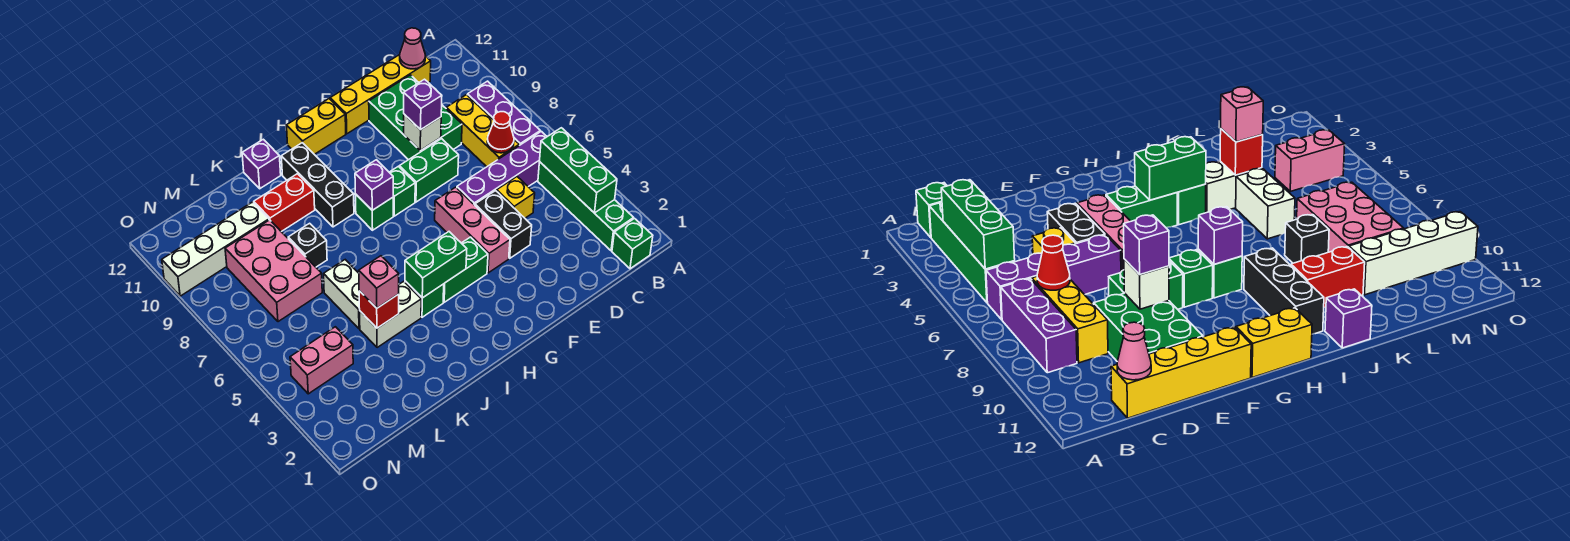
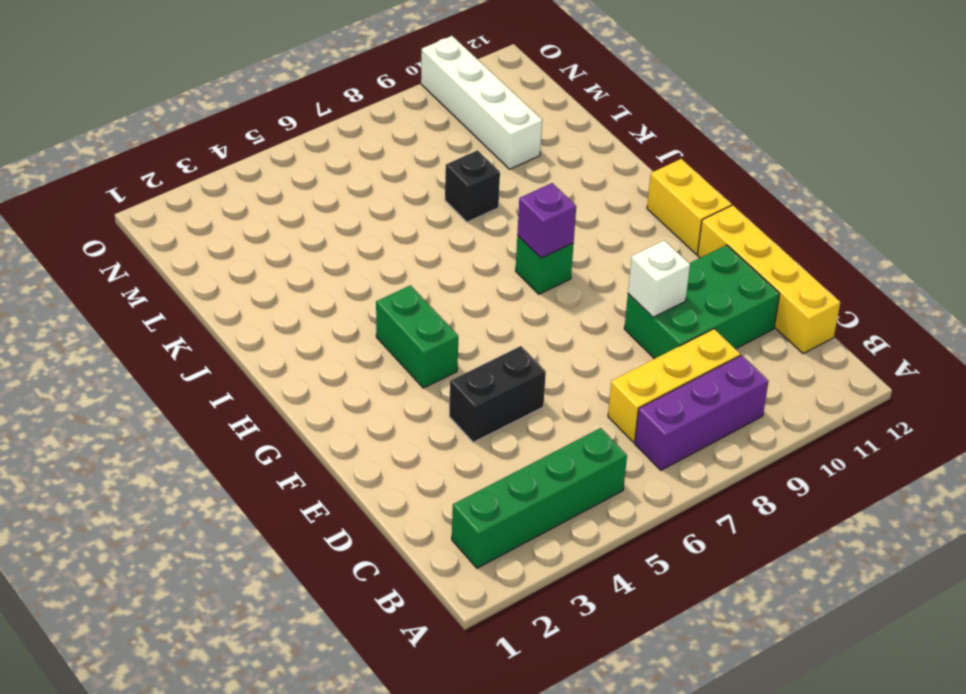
none -> green 1x1 brick [612,219,653,269]
none -> purple 1x4 brick [457,131,547,205]
none -> yellow 1x1 brick [497,177,535,218]
none -> green 1x2 brick [399,139,459,202]

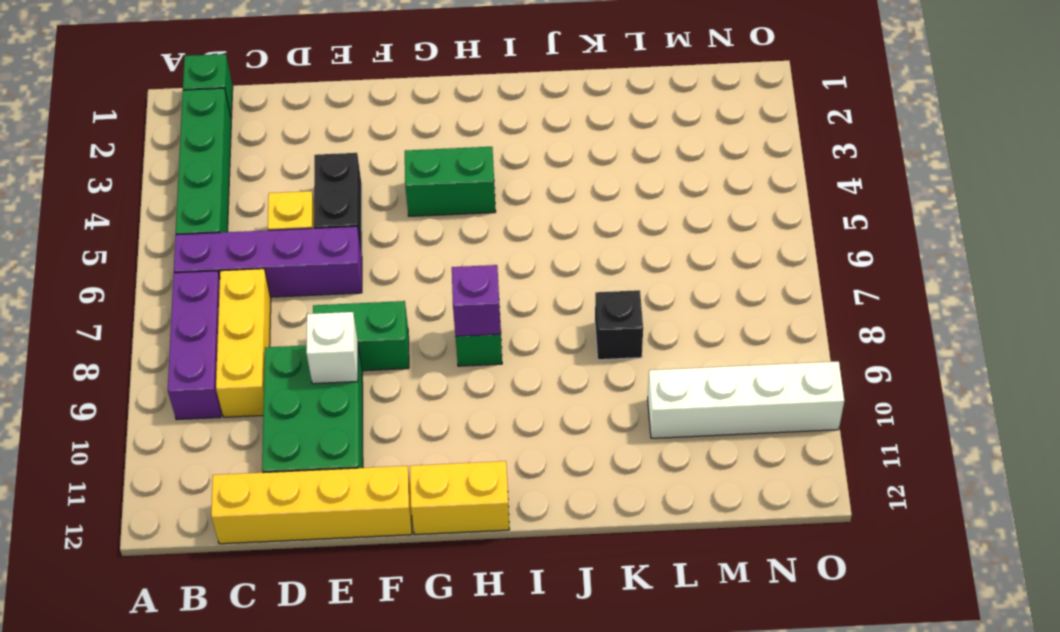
none -> pink 1x3 brick [435,187,510,273]
none -> green 1x1 brick [389,166,415,216]
none -> green 1x1 brick [405,281,444,317]
none -> black 1x3 brick [281,143,354,227]

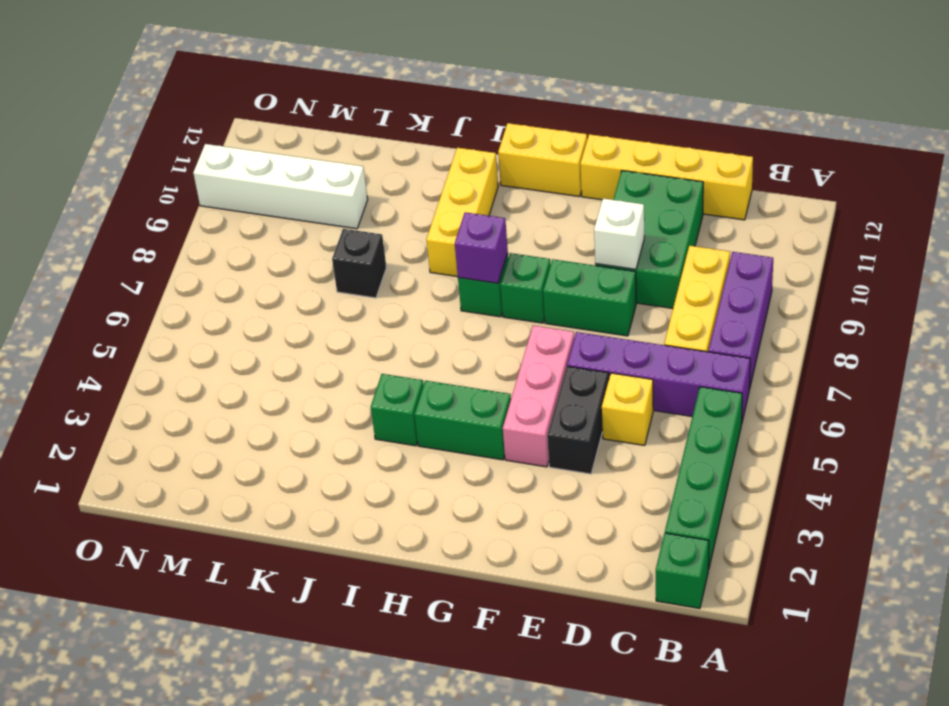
yellow 1x3 brick [426,148,498,277] -> black 1x3 brick [281,143,354,227]
none -> white 1x2 brick [360,281,421,348]
none -> red 1x2 brick [254,174,315,232]
none -> purple 1x1 brick [242,139,281,189]
none -> white 1x2 brick [324,260,360,329]

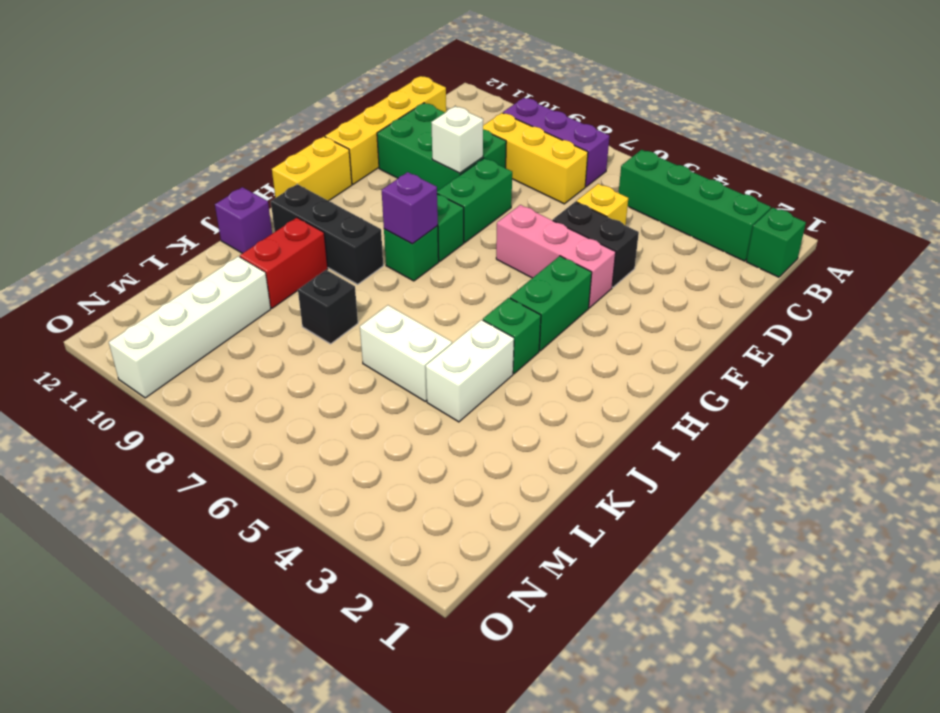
none -> purple 1x4 brick [457,131,547,205]
none -> pink 2x3 brick [225,220,322,322]
none -> pink 1x2 brick [290,327,353,394]
none -> green 1x3 brick [540,128,617,213]

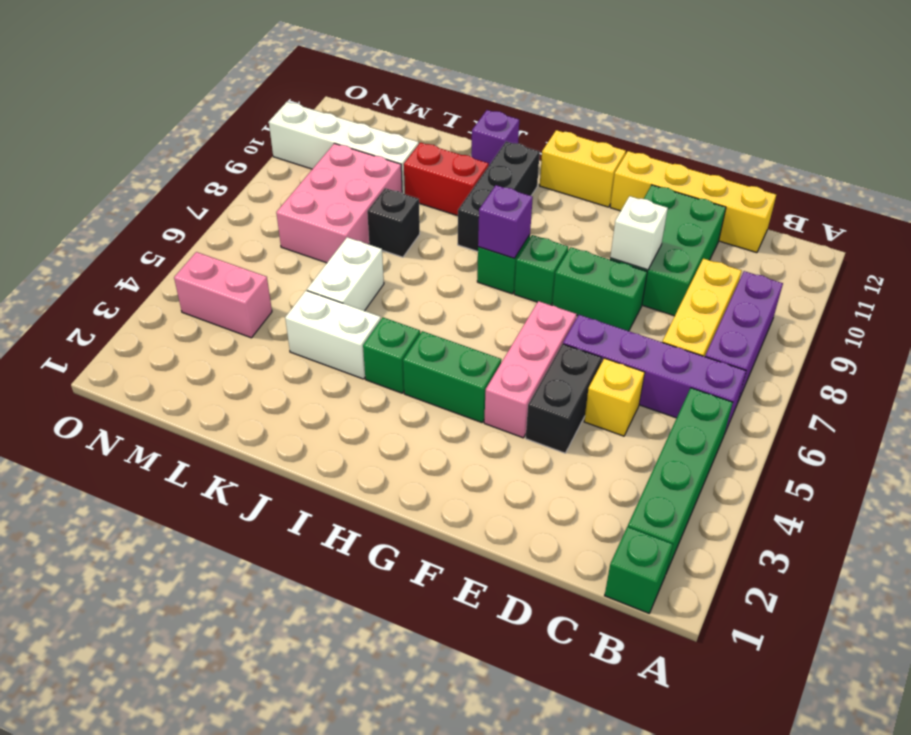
none -> green 1x3 brick [540,128,617,213]
none -> red 1x1 cone [487,112,514,153]
none -> pink 1x1 cone [400,28,425,69]
none -> green 1x2 brick [405,232,467,298]

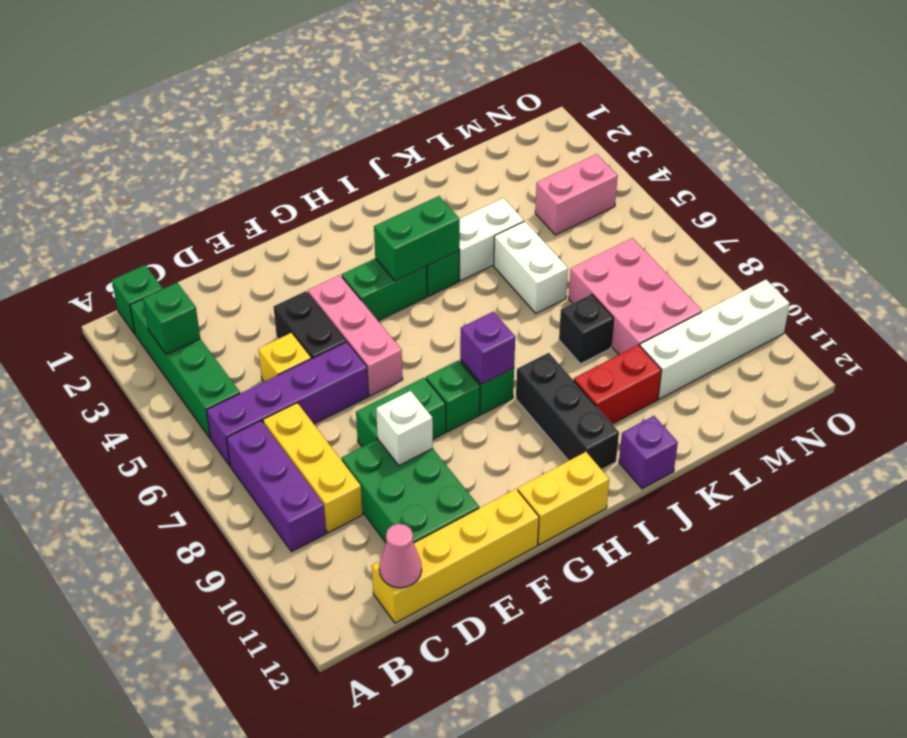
green 1x1 brick [143,283,200,354] -> green 1x3 brick [540,128,617,213]
none -> red 1x1 cone [487,112,514,153]
none -> red 1x1 brick [359,291,399,328]
none -> purple 1x1 brick [404,79,442,130]
none -> pink 1x1 brick [359,256,399,308]

